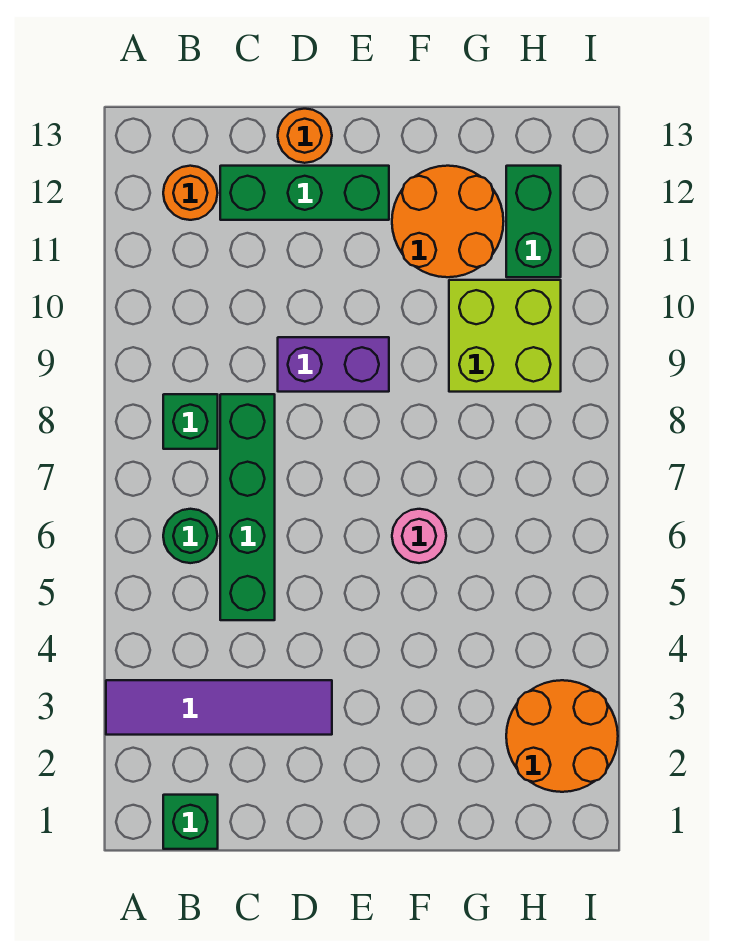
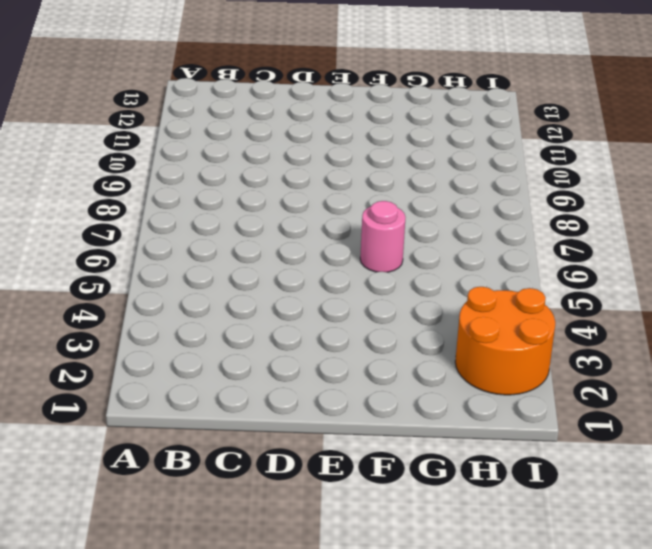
none -> purple 1x4 tile [106,680,332,735]
none -> green 1x1 brick [163,795,218,849]
none -> green 1x1 round brick [163,509,218,563]

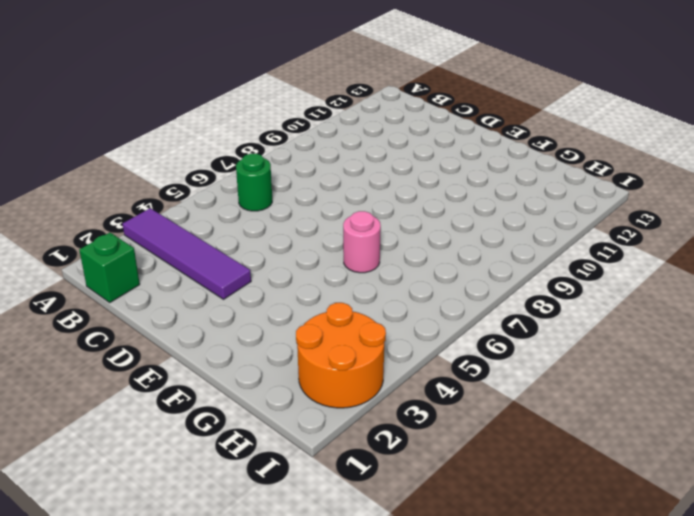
none -> green 1x1 brick [163,394,218,449]
none -> orange 1x1 round brick [163,166,218,220]
none -> green 1x4 brick [220,394,275,620]

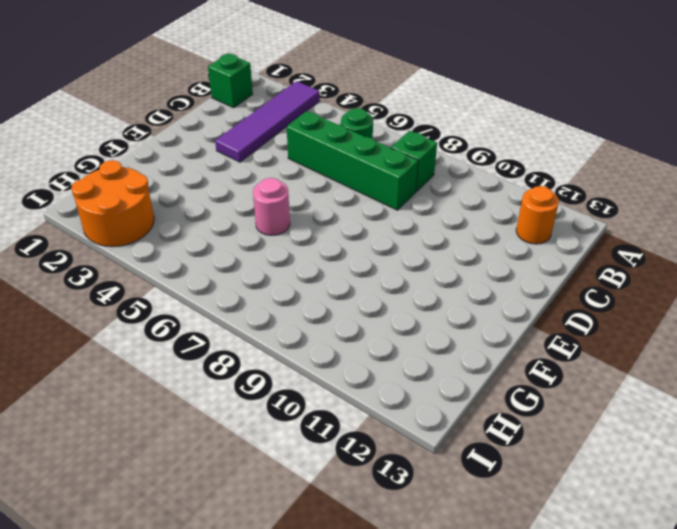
none -> green 1x3 brick [220,166,389,220]
none -> purple 1x2 brick [278,337,389,392]
none -> orange 1x1 round brick [278,109,332,163]

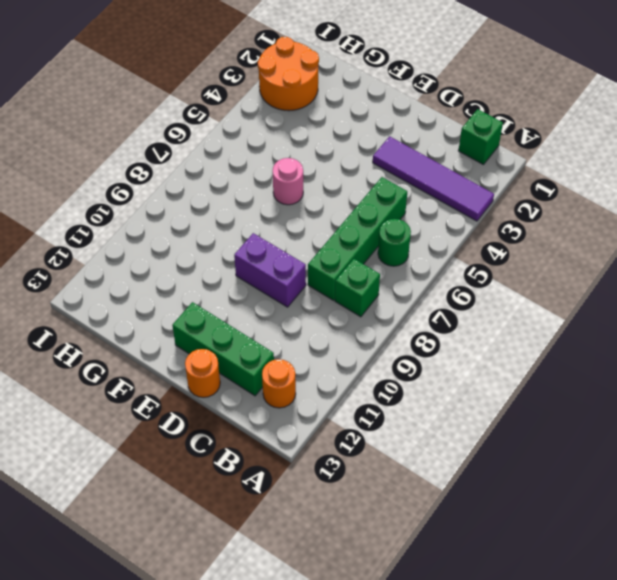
none -> orange 2x2 round brick [392,166,504,277]
none -> lime 2x2 brick [449,280,561,392]
none -> green 1x2 brick [506,166,561,277]

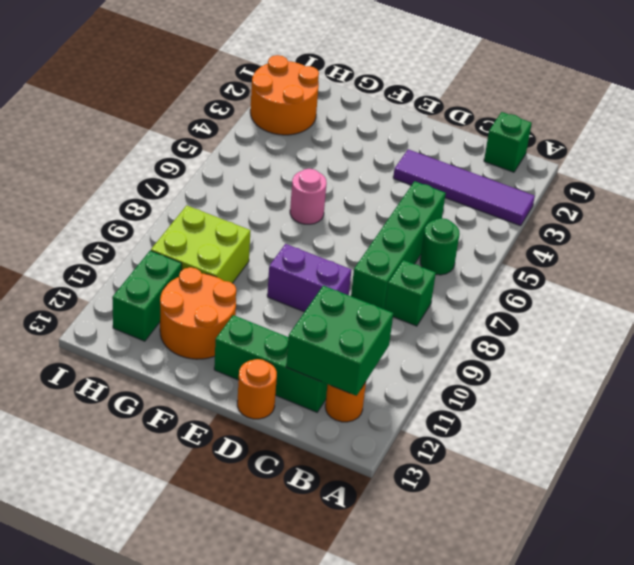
green 2x2 brick [286,286,393,396] -> none

